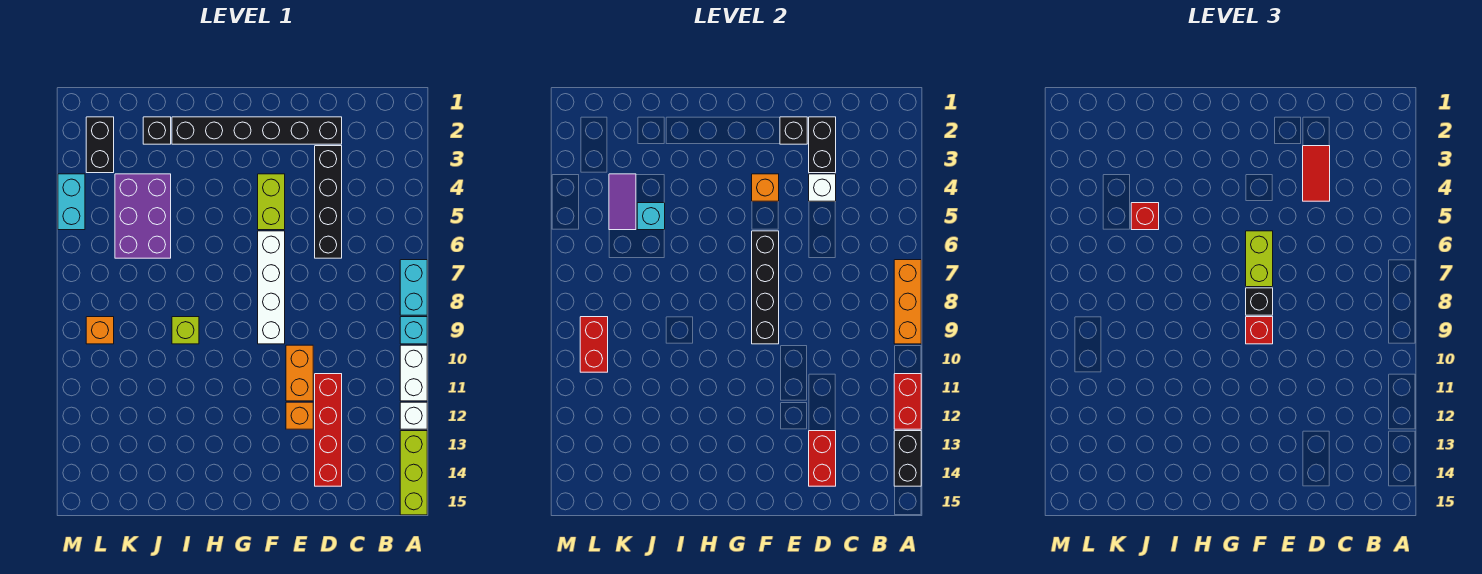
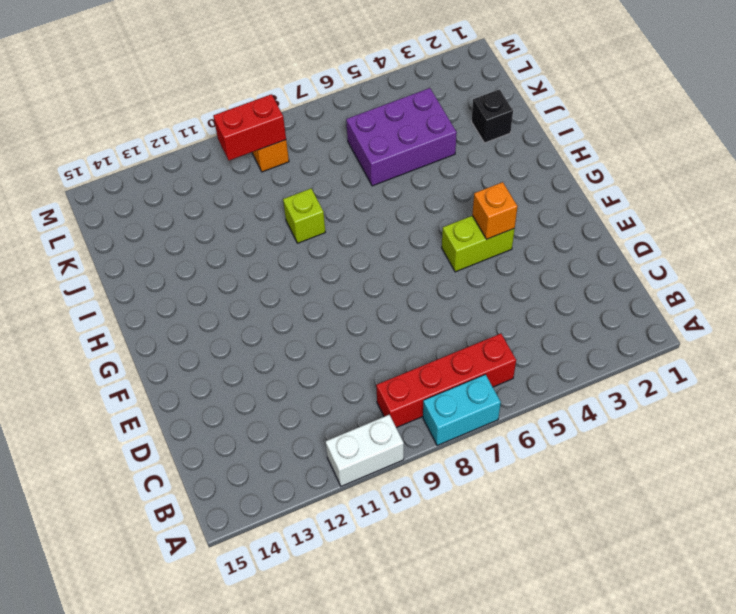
red 1x4 brick [376,334,516,428] -> red 1x4 brick moved to [315,374,342,486]
none -> cyan 1x1 brick [400,317,427,344]
none -> white 1x1 brick [400,402,427,429]
none -> lime 1x3 brick [400,431,427,515]
none -> black 1x6 brick [172,117,342,144]

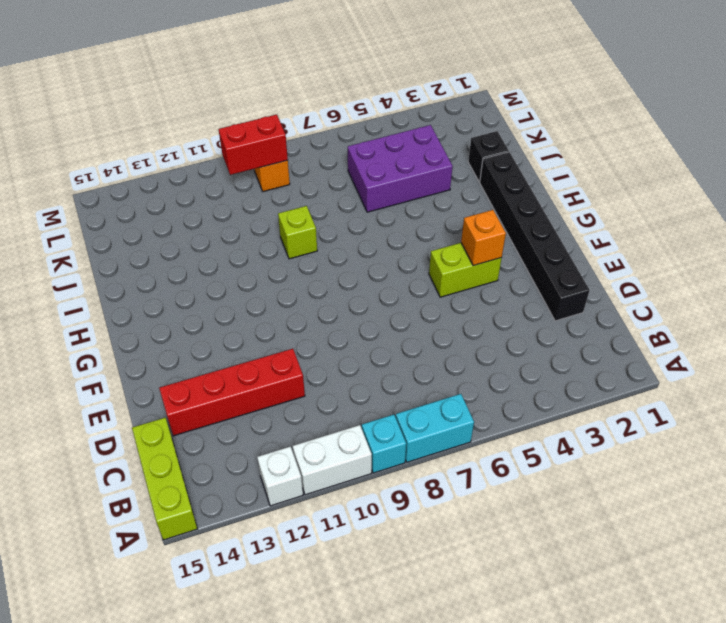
lime 1x3 brick [132,418,197,540] -> lime 1x3 brick turned to [400,431,427,515]
none -> black 1x4 brick [315,146,342,258]
none -> orange 1x2 brick [286,345,313,401]
none -> orange 1x1 brick [286,402,313,429]
none -> white 1x4 brick [258,231,285,344]

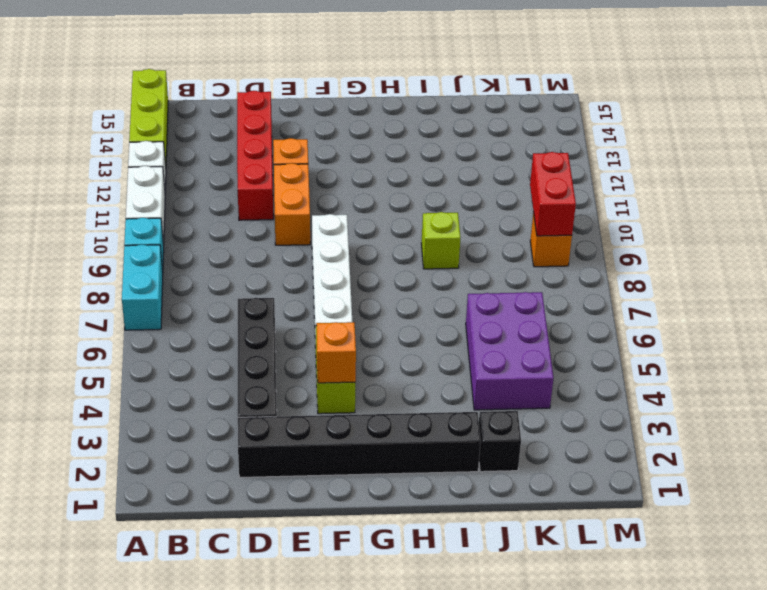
none -> black 1x2 brick [86,117,114,173]
none -> cyan 1x2 brick [58,174,85,230]
none -> orange 1x3 brick [894,260,921,344]
none -> red 1x2 brick [894,374,921,429]

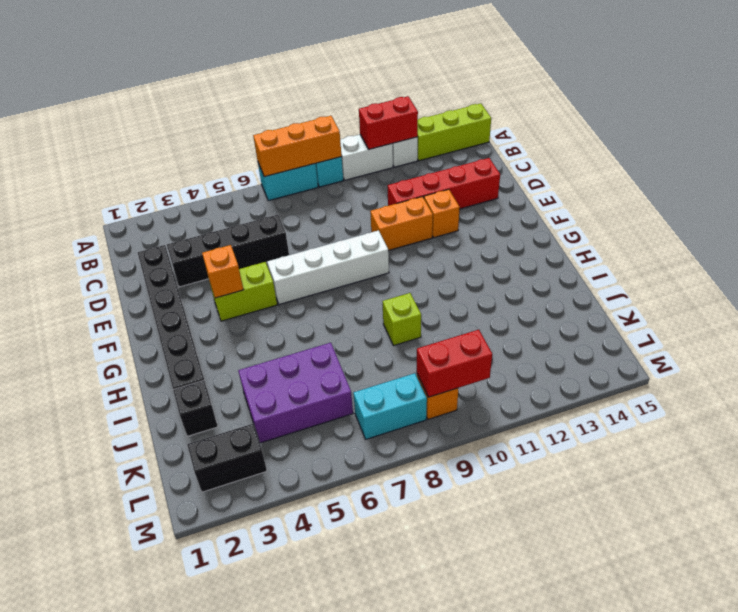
cyan 1x2 brick [353,373,427,439] -> cyan 1x2 brick moved to [58,174,85,230]
none -> black 1x2 brick [894,431,921,486]
none -> black 1x2 brick [809,117,836,173]
none -> white 1x1 brick [809,174,836,201]
none -> red 1x2 brick [809,431,836,486]

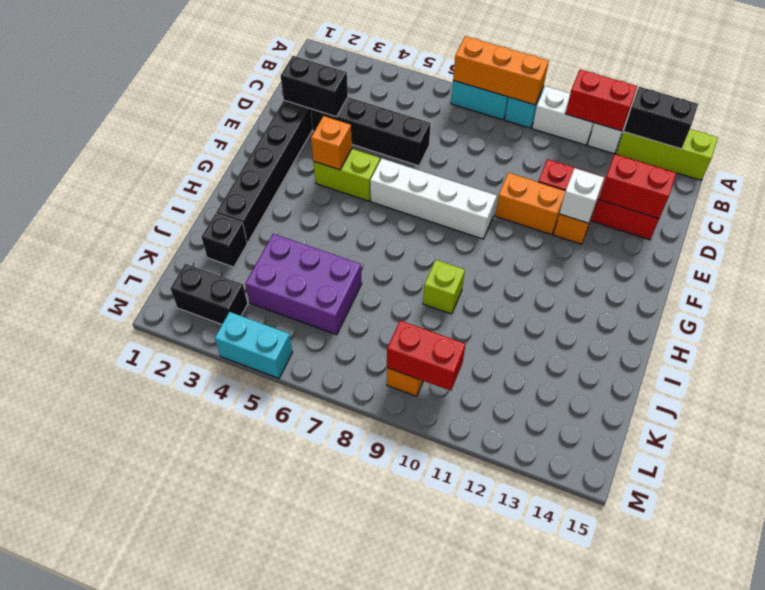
white 1x1 brick [559,168,604,223] -> white 1x1 brick moved to [809,174,836,201]
none -> black 1x1 brick [780,117,807,144]
none -> black 1x4 brick [752,231,779,344]
none -> cyan 1x1 brick [637,203,665,230]
none -> purple 1x2 tile [609,174,636,230]

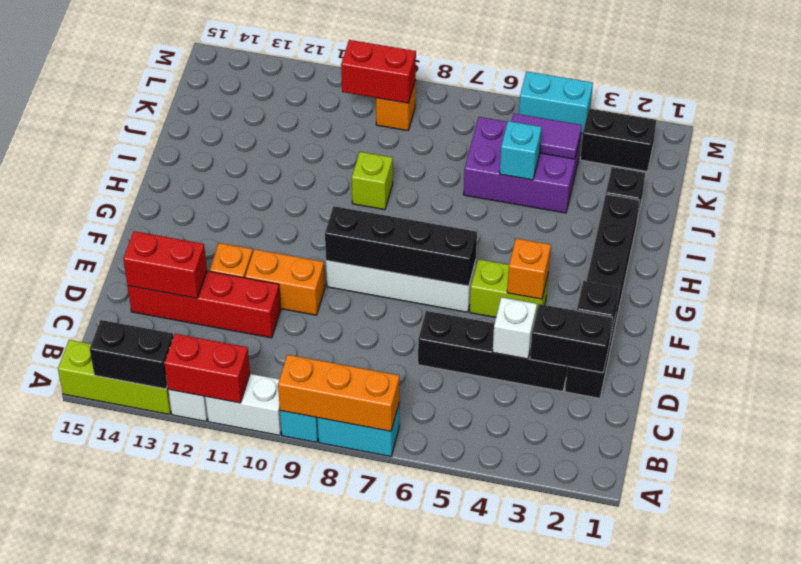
none -> red 1x2 tile [1303,146,1330,201]
none -> lime 1x2 brick [1246,231,1273,287]
none -> black 1x1 brick [1246,288,1273,315]
none -> red 1x1 brick [1246,317,1273,344]

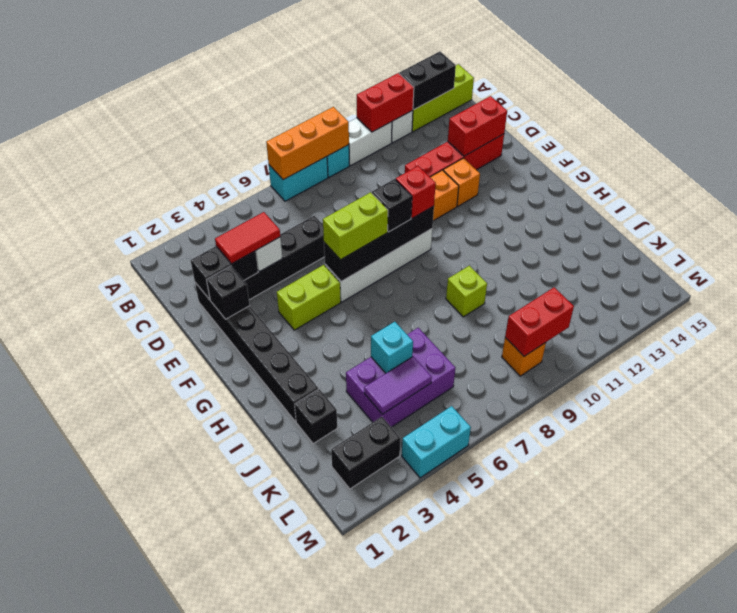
none -> orange 1x1 brick [752,174,779,201]
none -> red 1x1 brick [1131,203,1159,230]

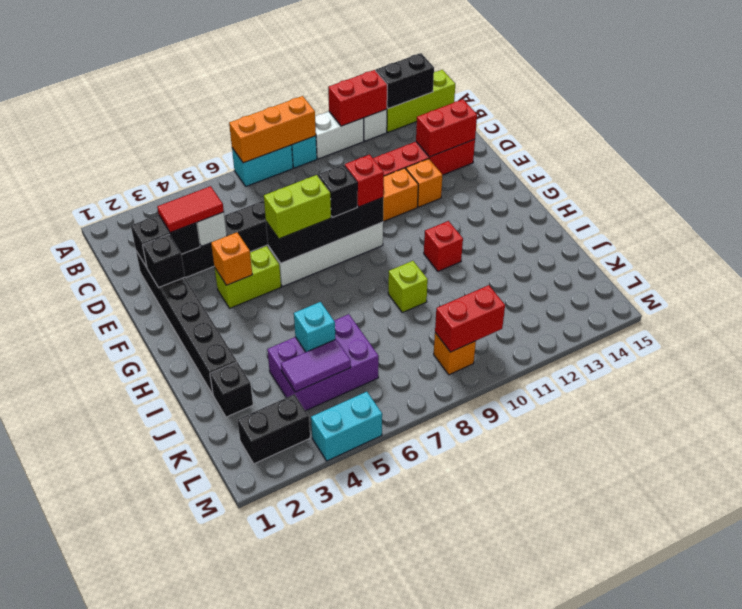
red 1x1 brick [424,221,463,271] -> red 1x1 brick moved to [1131,203,1159,230]

